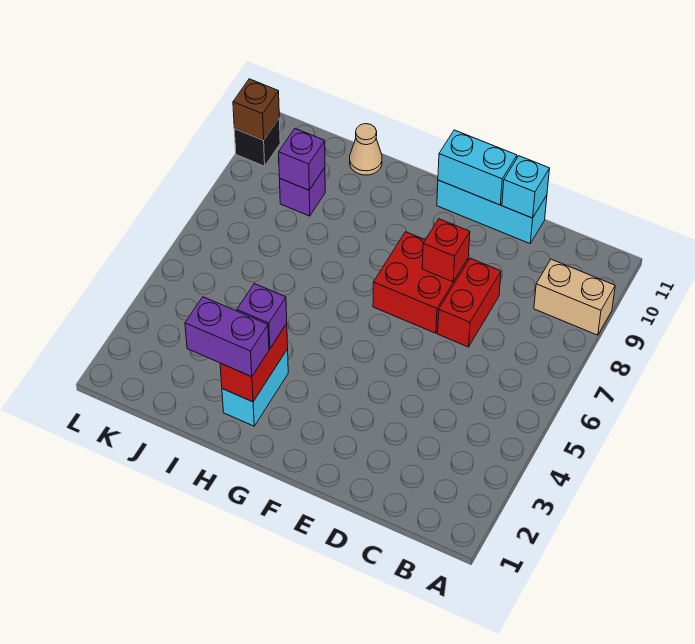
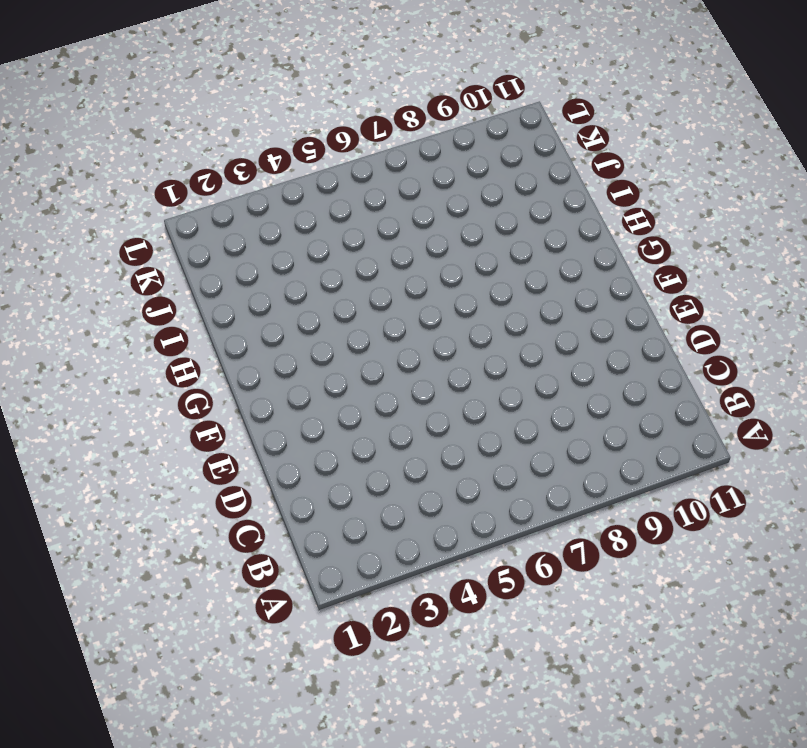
none -> tan 1x2 brick [534,259,615,335]
none -> red 1x2 brick [438,258,501,347]
none -> cyan 1x3 brick [437,180,547,244]

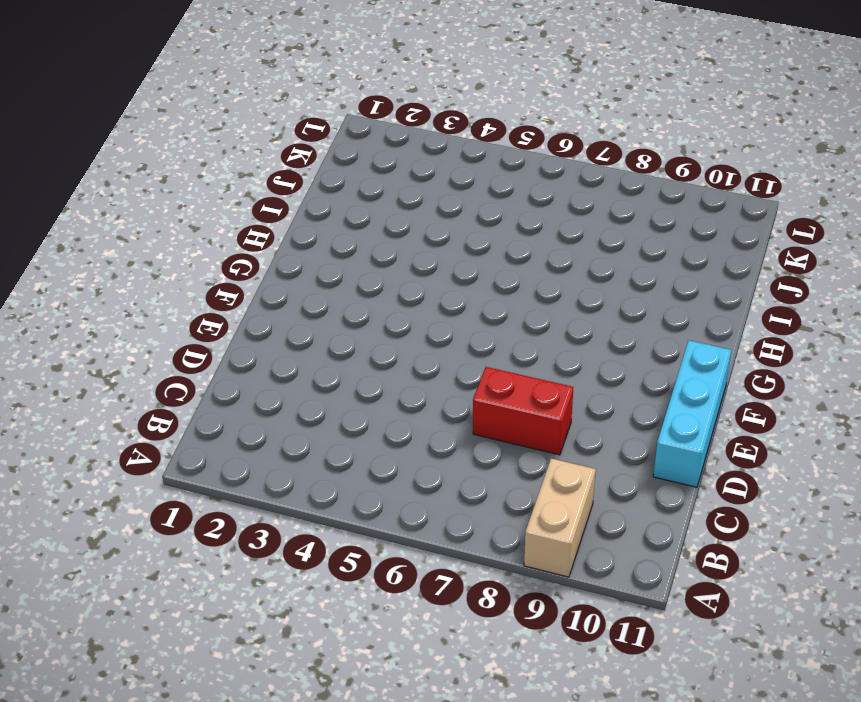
none -> red 2x2 brick [373,232,468,333]
none -> cyan 1x2 brick [222,349,288,426]
none -> tan 1x1 cone [350,124,382,175]

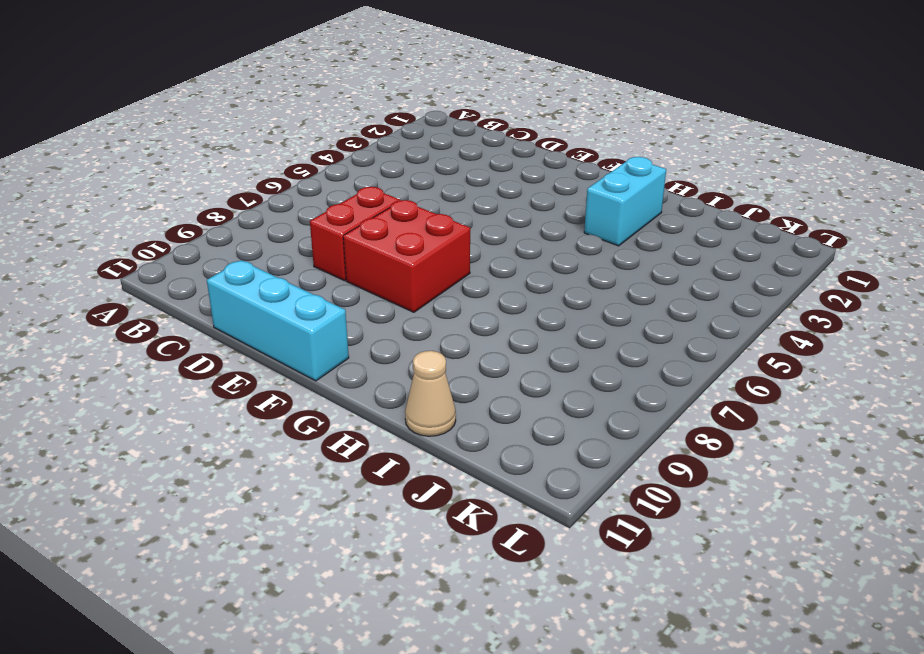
none -> tan 1x2 brick [534,259,615,335]
none -> purple 1x1 brick [280,168,325,216]
none -> black 1x1 brick [234,119,280,166]

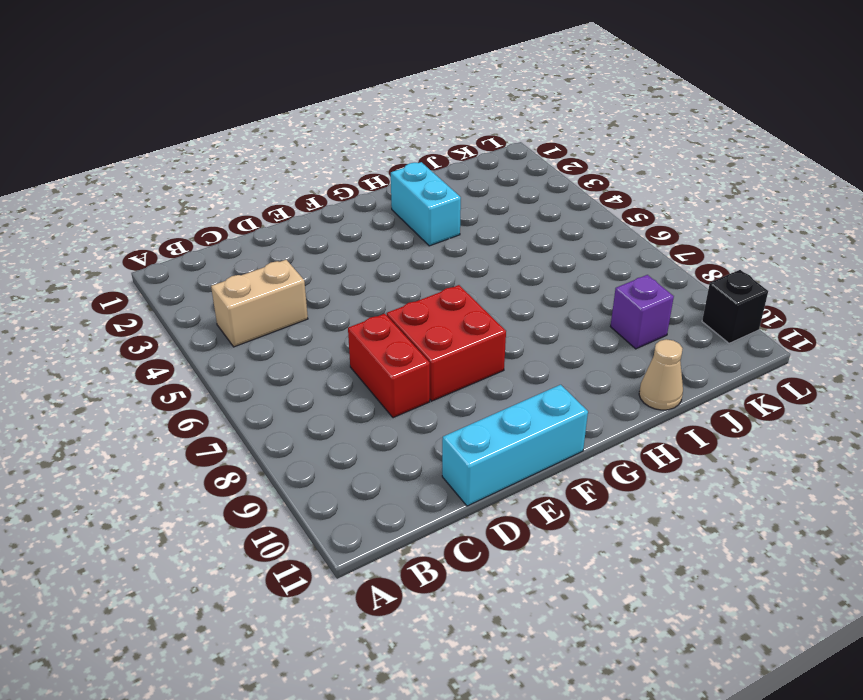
tan 1x2 brick [211,260,308,347] -> tan 1x2 brick moved to [534,259,615,335]
none -> cyan 1x1 brick [502,156,550,218]
none -> red 1x1 brick [422,219,470,282]
none -> cyan 1x2 brick [438,130,517,205]

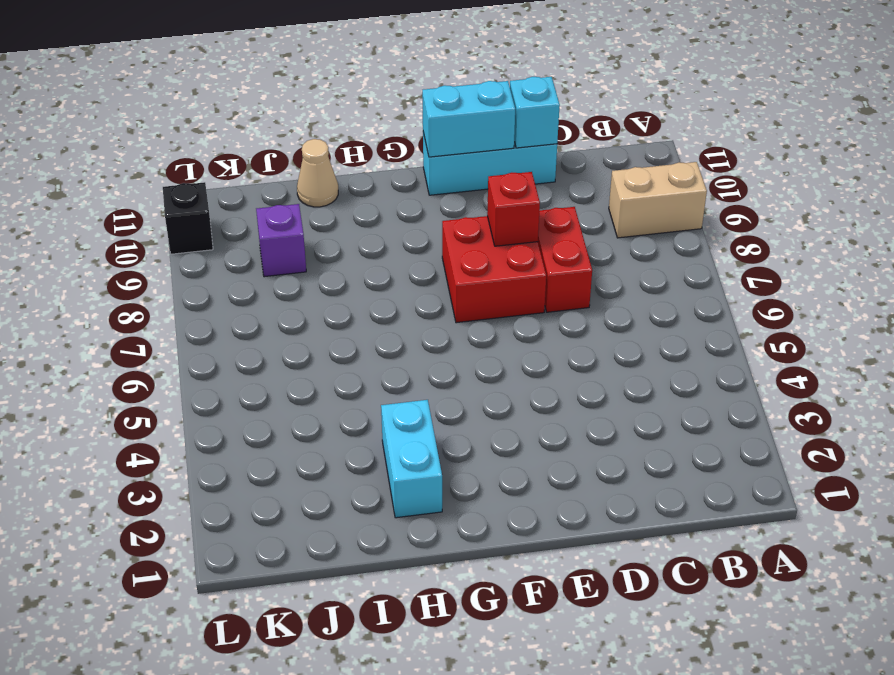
none -> red 1x2 brick [220,324,288,402]
none -> purple 1x1 brick [279,129,325,190]
none -> brown 1x1 brick [233,79,279,140]

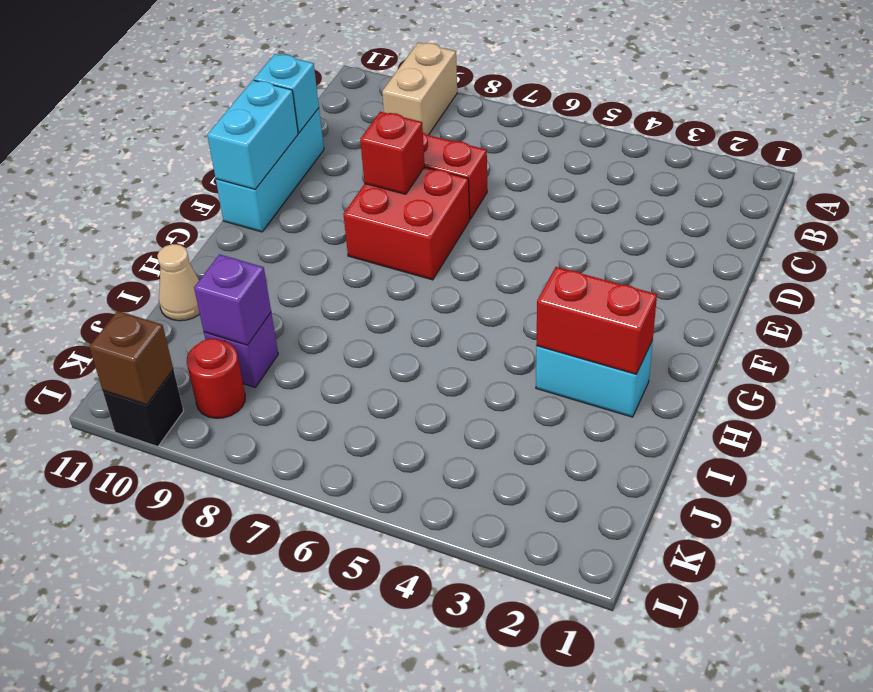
red 1x1 round brick [187,339,245,418] -> none
none -> purple 1x2 brick [185,297,269,377]
none -> purple 1x1 brick [237,284,287,349]

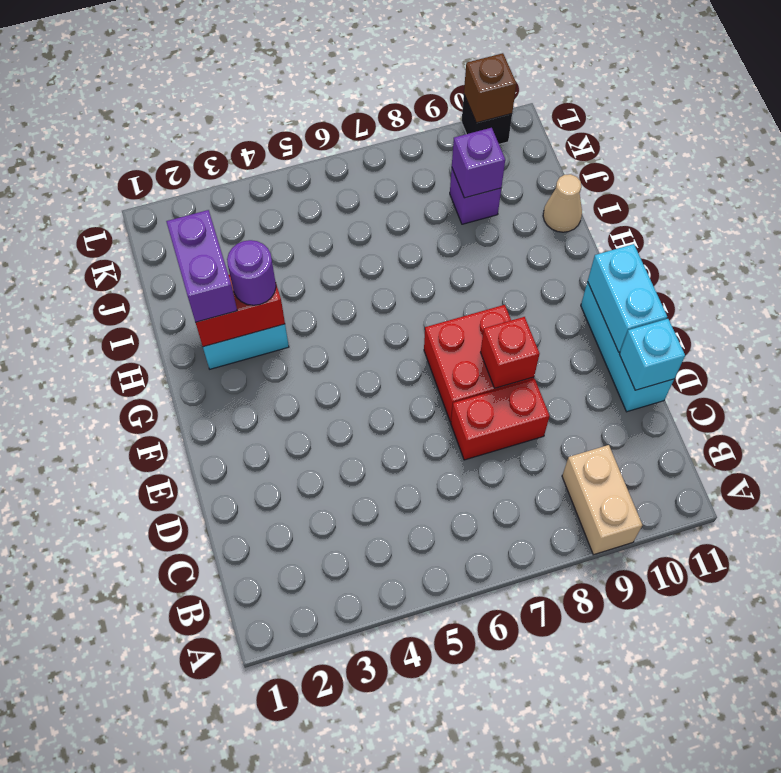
purple 1x1 round brick [227,240,276,305] -> purple 1x1 brick [237,284,287,349]

